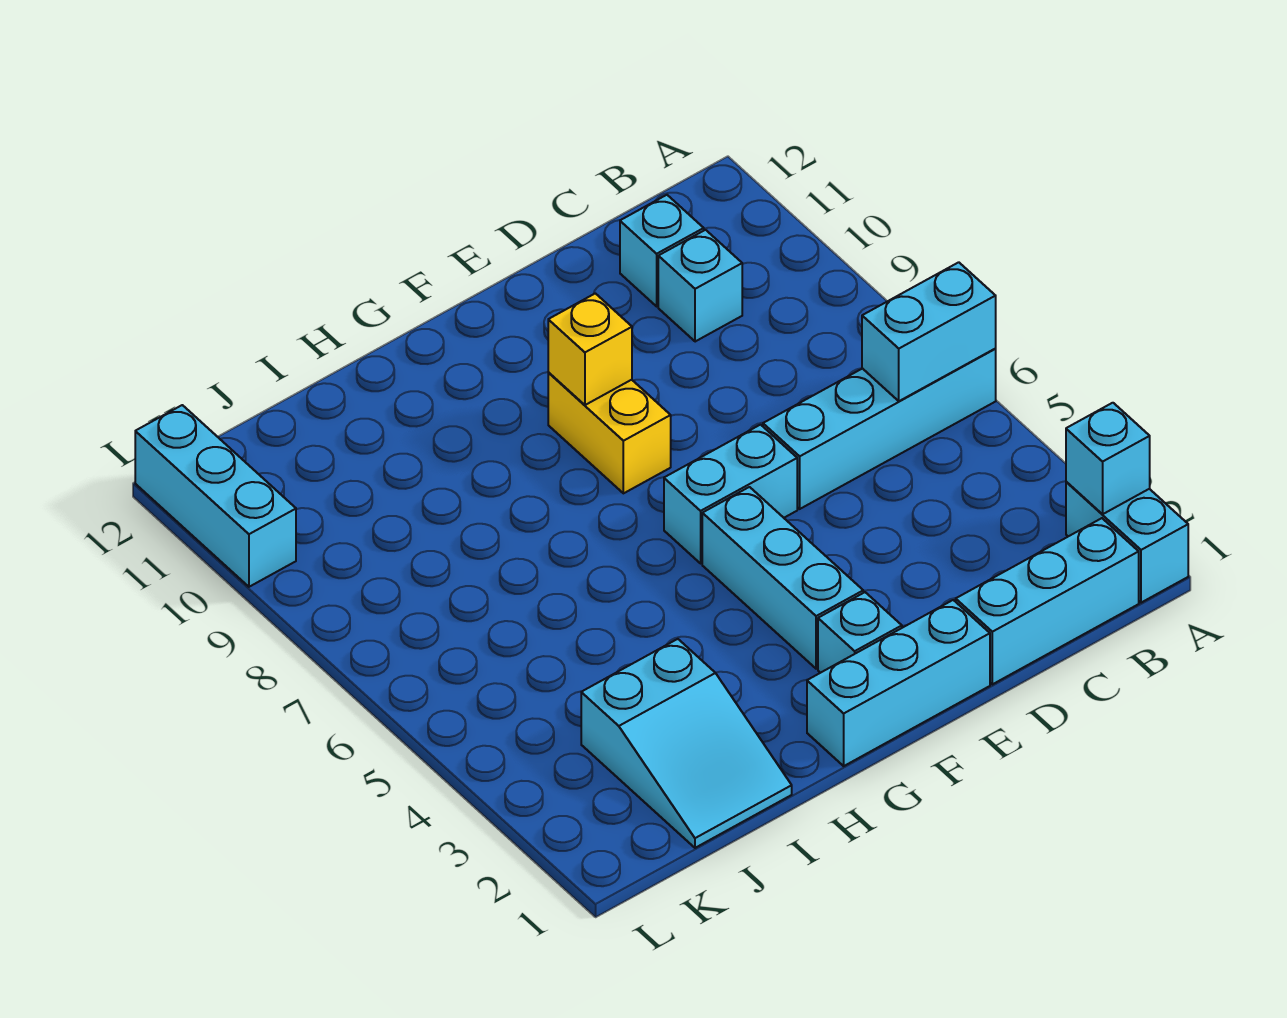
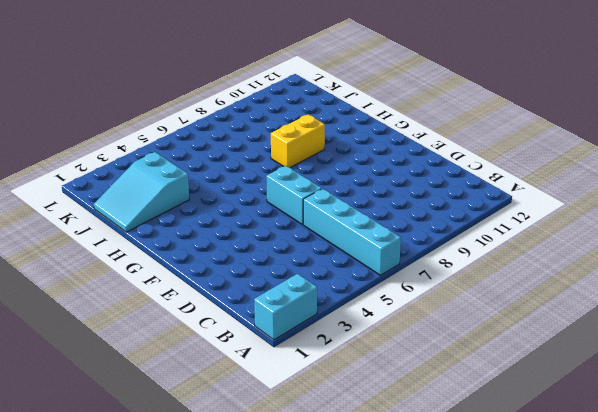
yellow 1x2 brick [271,115,325,168] -> yellow 1x2 brick moved to [548,372,671,493]
none -> cyan 1x3 brick [956,518,1139,684]
none -> cyan 1x1 brick [658,230,742,342]
none -> cyan 1x1 brick [620,195,704,306]

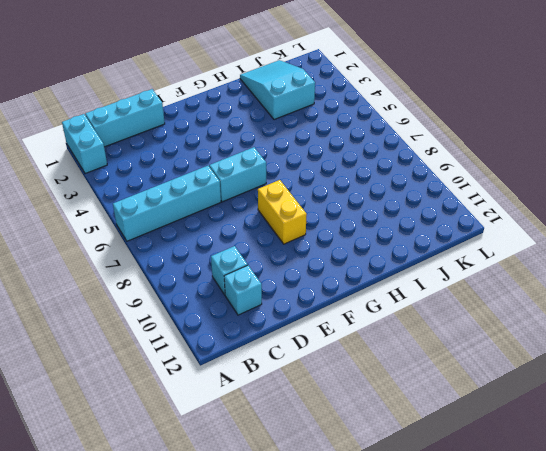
none -> cyan 1x3 brick [807,600,990,766]
none -> cyan 1x1 brick [818,592,902,673]
none -> cyan 1x3 brick [702,487,863,669]

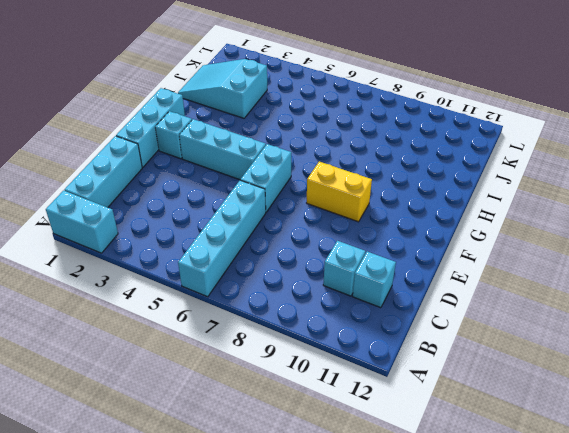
none -> cyan 1x3 brick [135,405,296,587]
none -> cyan 1x1 brick [1066,403,1150,514]
none -> cyan 1x2 brick [862,262,996,401]

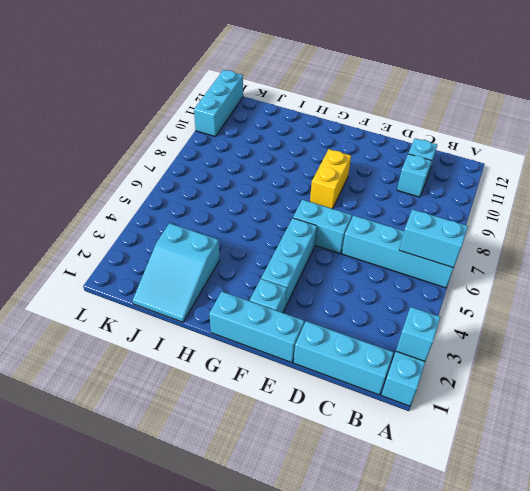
none -> yellow 1x1 brick [548,293,632,405]

